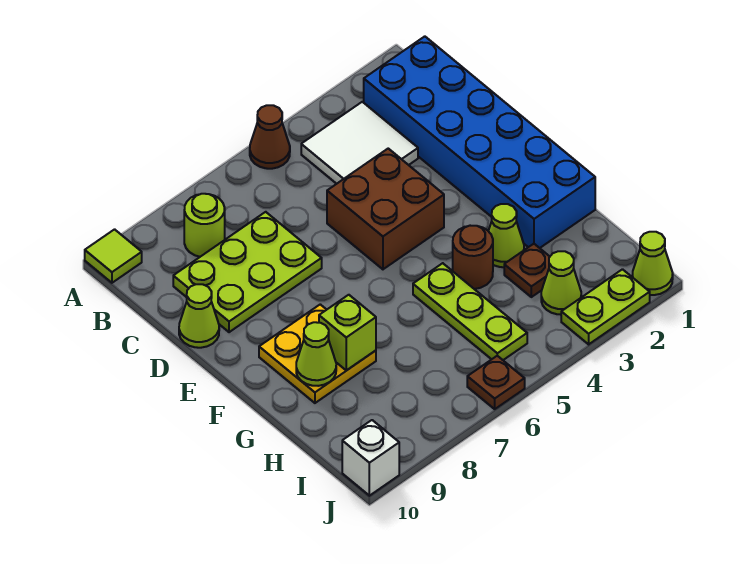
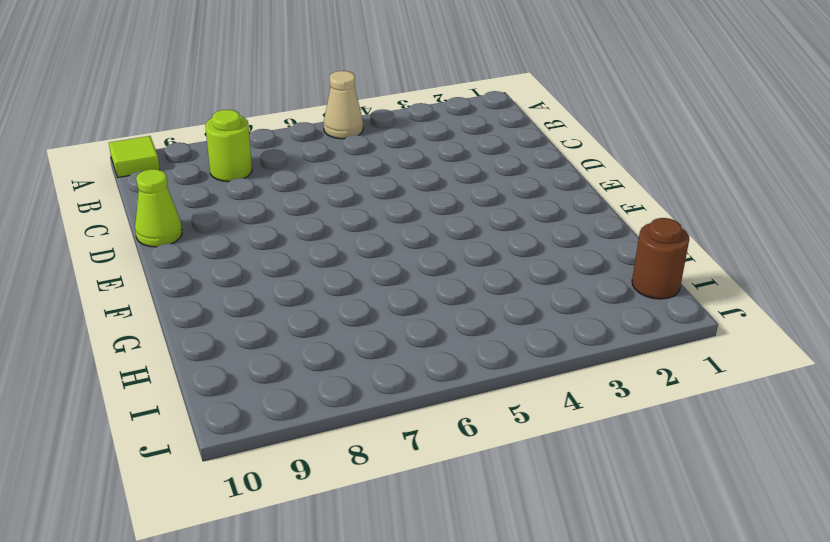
tan 1x1 cone [324,71,363,139] -> brown 1x1 cone [250,105,290,169]
brown 1x1 round brick [632,218,689,299] -> brown 1x1 round brick moved to [453,226,493,289]
none -> blue 2x6 brick [364,36,595,248]
none -> white 2x2 tile [301,102,418,184]
none -> lime 2x3 plate [173,212,322,332]

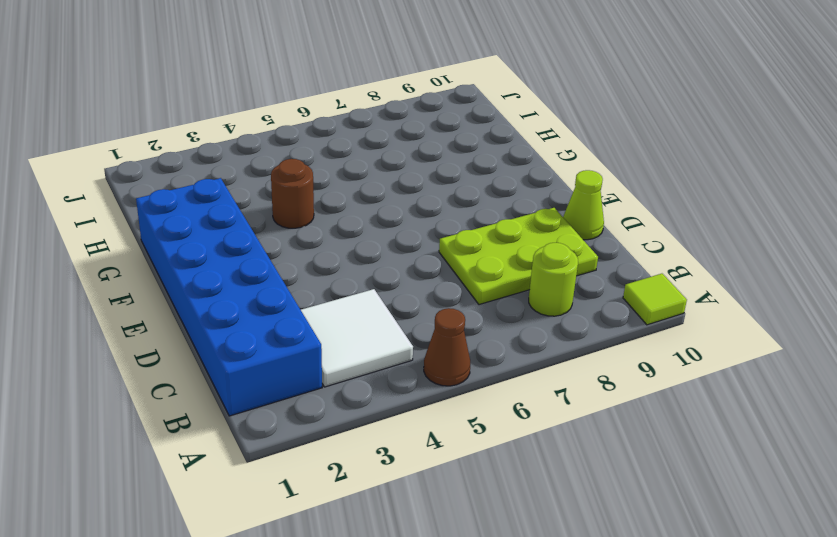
none -> brown 2x2 brick [327,149,444,269]
none -> yellow 2x2 plate [259,304,376,403]
none -> lime 1x1 cone [489,204,524,267]

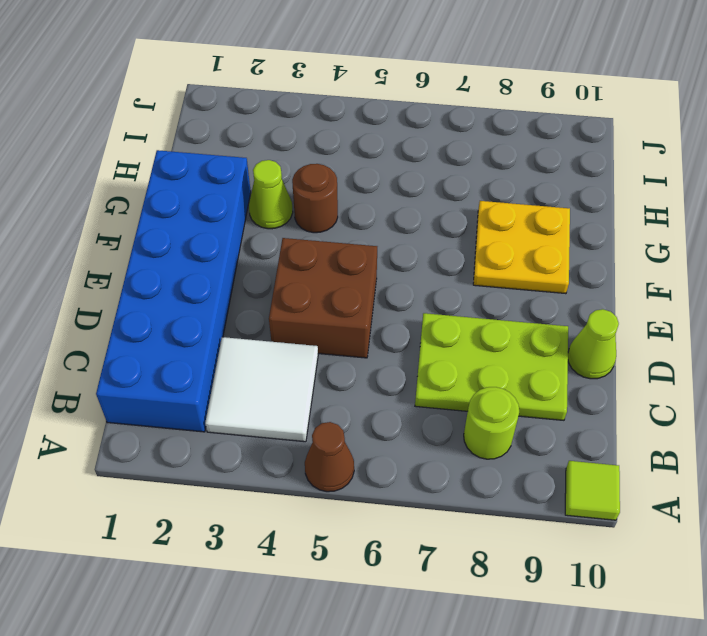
none -> lime 1x3 plate [413,263,527,360]
none -> brown 1x1 plate [504,244,550,297]
none -> lime 1x1 cone [541,251,581,315]

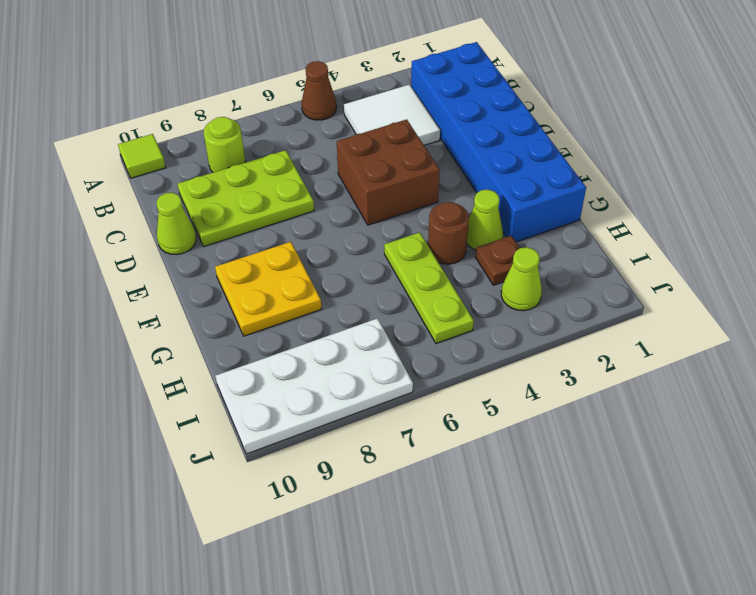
white 2x4 plate [216,318,413,454] -> white 1x1 brick [342,420,399,496]
none -> lime 1x1 cone [632,232,673,295]
none -> lime 1x2 plate [561,269,650,344]
none -> brown 1x1 plate [467,356,525,409]

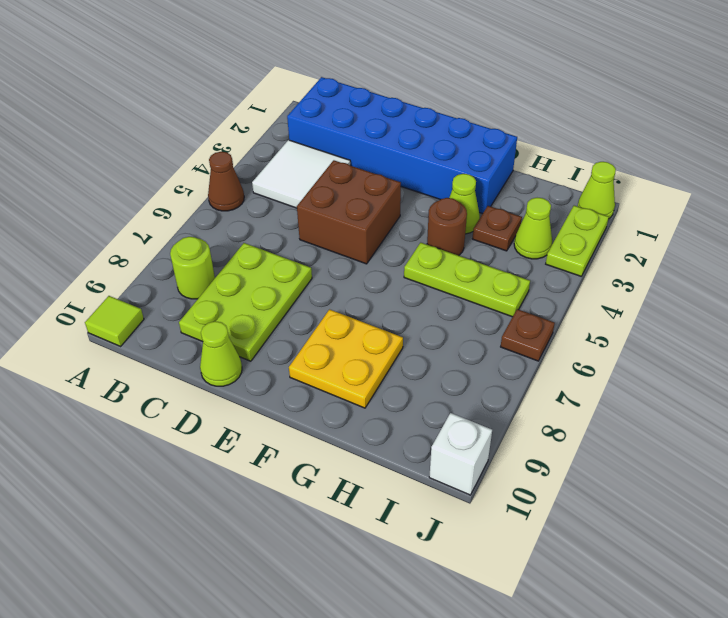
none -> lime 1x1 brick [319,295,376,370]
none -> lime 1x1 cone [296,322,336,386]

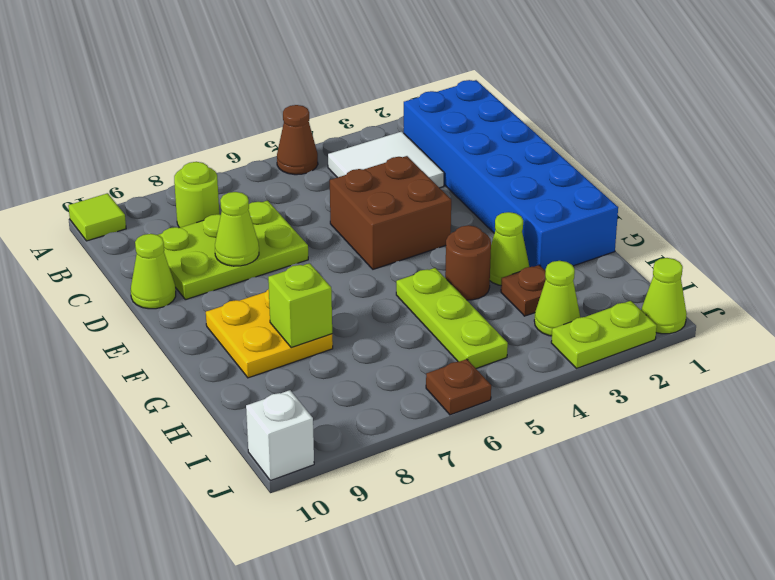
lime 1x1 cone [215,192,259,266] -> lime 1x1 cone moved to [296,322,336,386]

